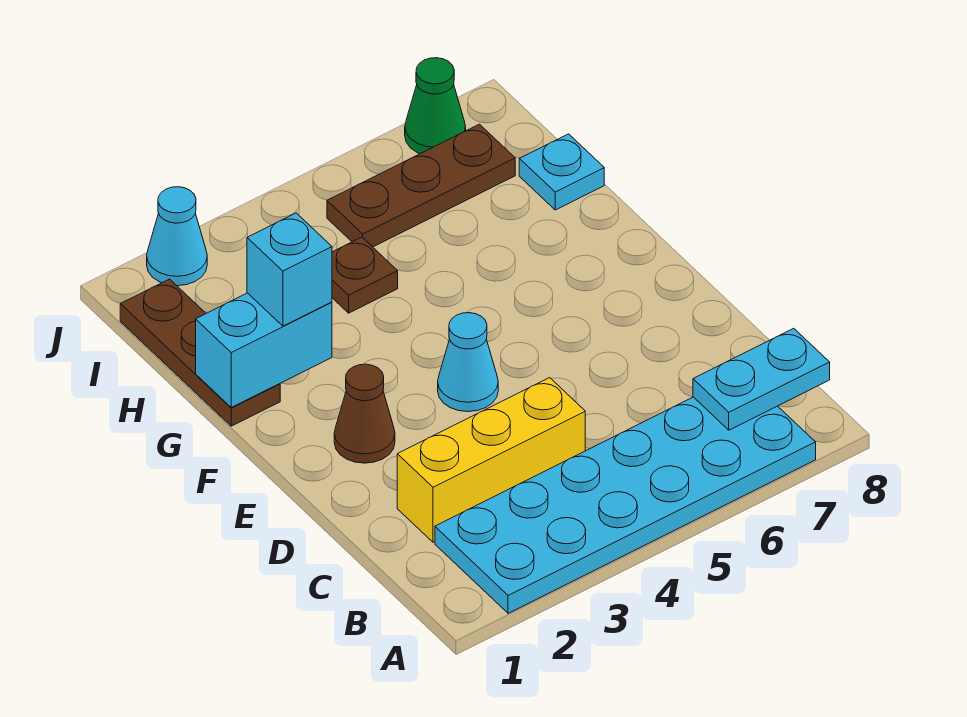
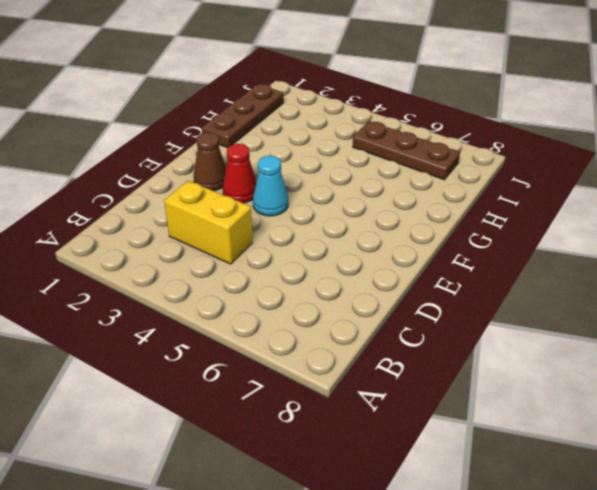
yellow 1x2 brick [164,181,253,264] -> yellow 1x3 brick [397,378,585,542]
red 1x1 cone [223,144,256,203] -> none
none -> cyan 2x6 plate [435,397,816,613]
none -> brown 1x1 plate [332,237,398,313]
none -> cyan 1x1 plate [519,134,604,210]

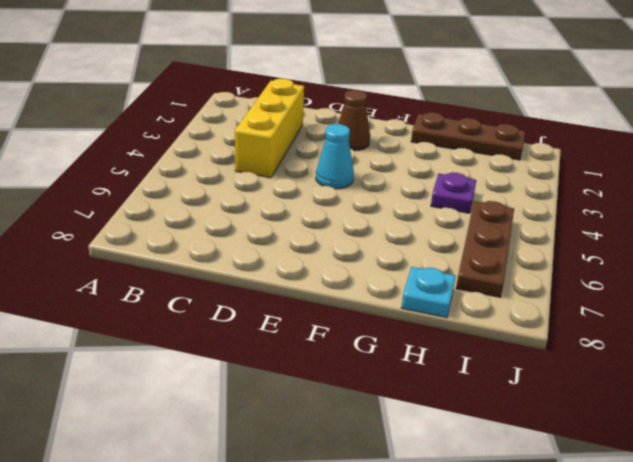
purple 1x1 plate [431,173,476,213] -> brown 1x1 plate [332,237,398,313]
none -> cyan 2x6 plate [435,397,816,613]
none -> cyan 1x1 cone [147,187,207,286]
none -> green 1x1 cone [405,58,466,154]

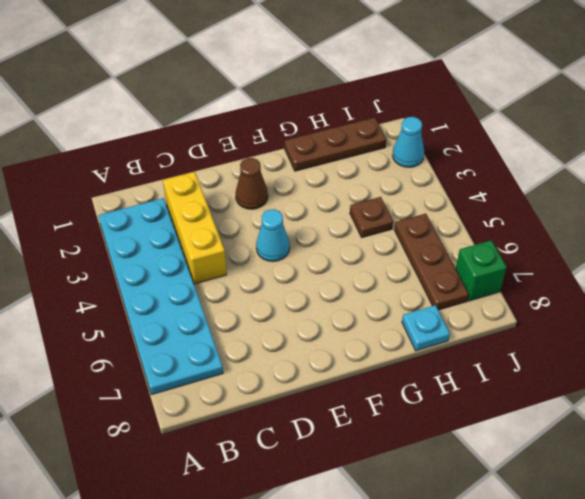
green 1x1 brick [456,240,507,301] -> green 1x1 cone [405,58,466,154]
none -> cyan 1x2 plate [693,328,830,430]
none -> cyan 1x2 brick [196,293,332,407]
none -> cyan 1x1 brick [247,213,332,326]

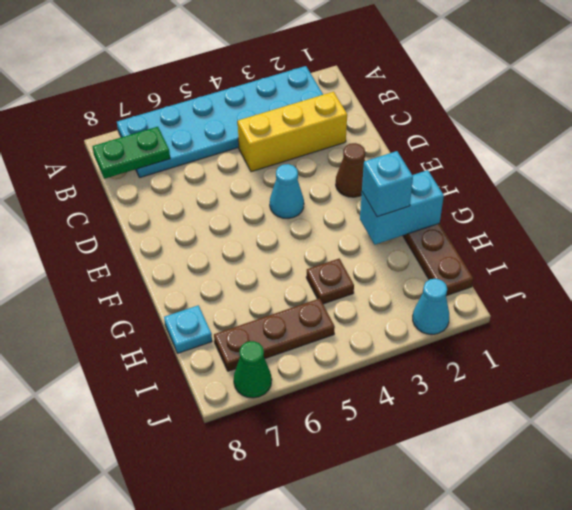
green 1x2 plate [92,127,170,179] -> cyan 1x2 plate [693,328,830,430]

